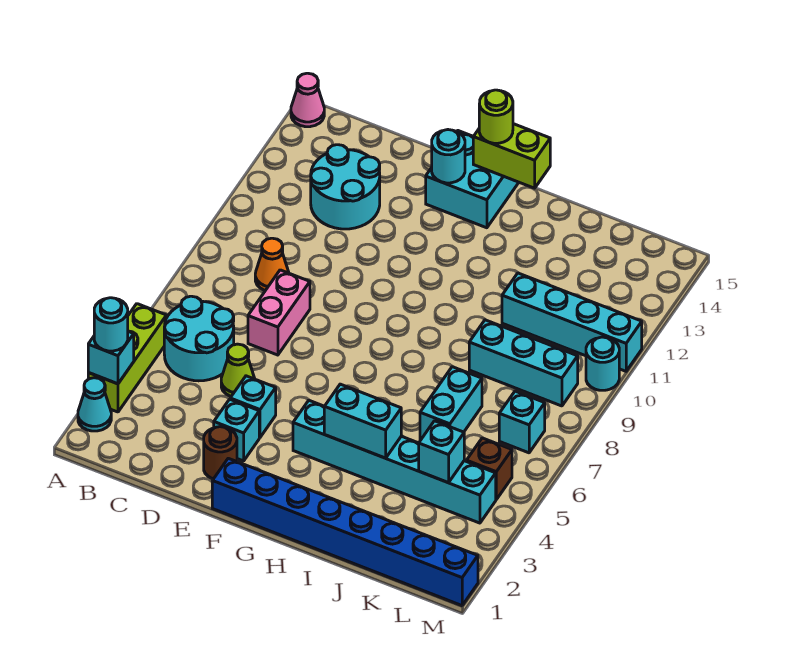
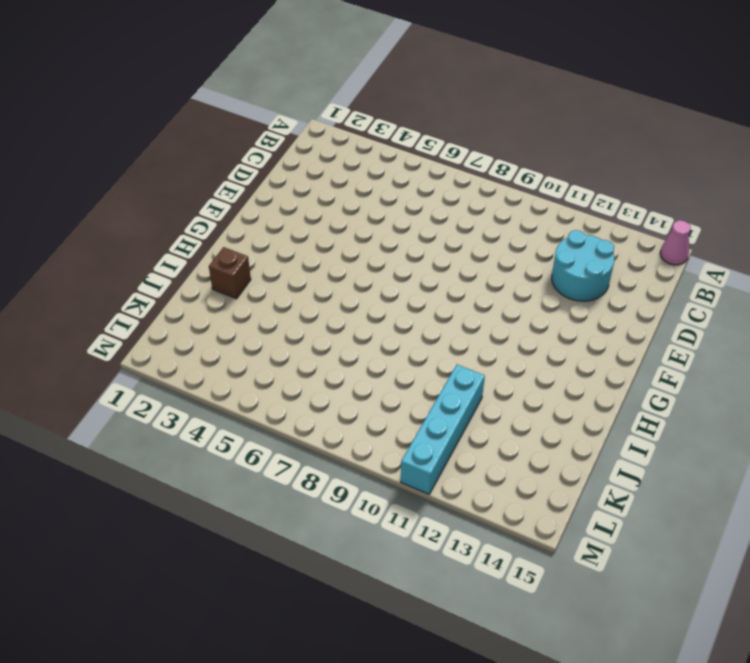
brown 1x1 brick [209,247,251,299] -> brown 1x1 brick moved to [467,438,512,499]
none -> cyan 1x1 cone [78,378,111,431]
none -> lime 1x3 brick [88,304,166,412]
none -> cyan 2x2 round brick [164,296,234,381]

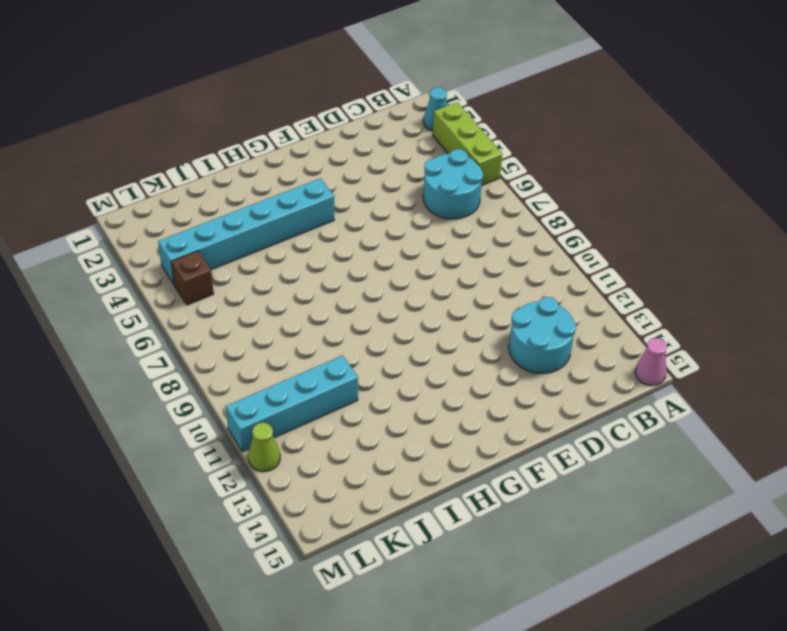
lime 1x1 cone [248,423,280,472] -> lime 1x1 cone moved to [221,344,255,396]
none -> orange 1x1 cone [255,238,289,291]
none -> pink 1x2 brick [248,270,310,355]
none -> brown 1x1 round brick [204,427,237,479]

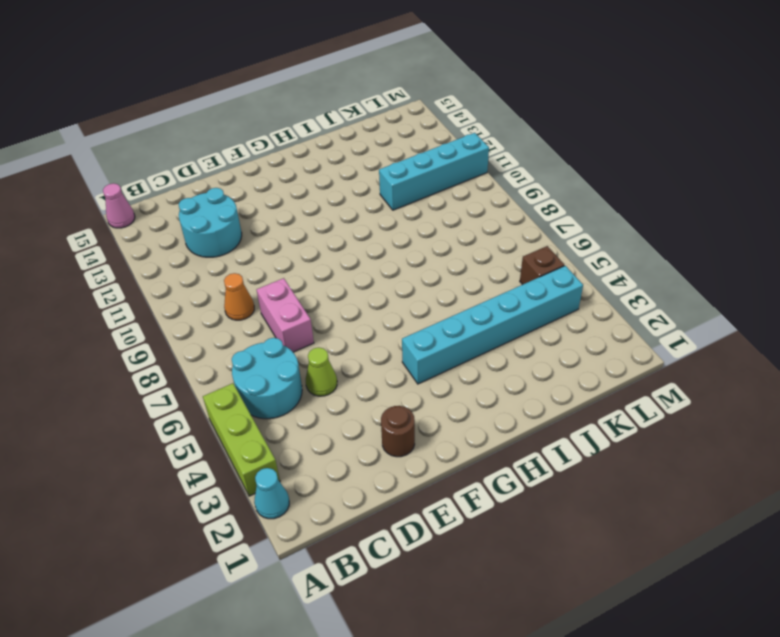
none -> cyan 1x1 brick [214,399,259,461]
none -> cyan 1x1 brick [230,376,276,437]
none -> blue 1x8 brick [212,458,478,606]

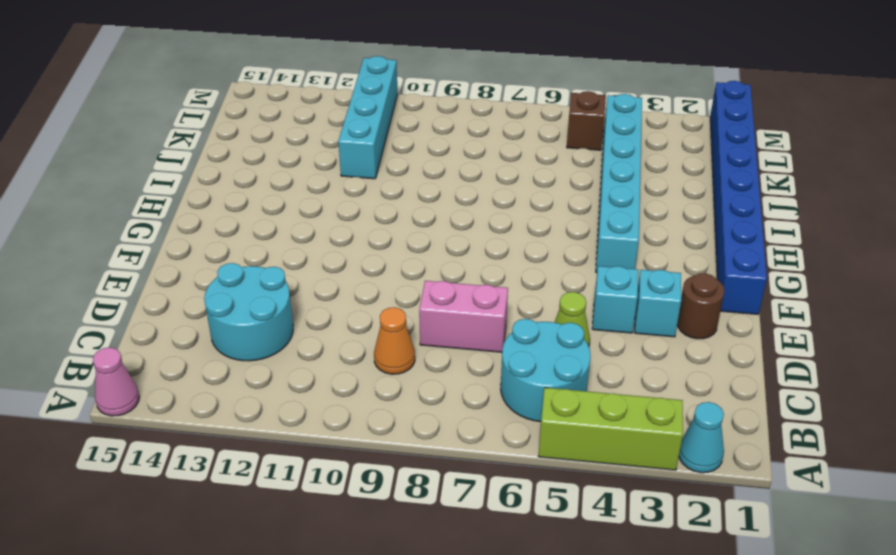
none -> cyan 2x2 brick [426,131,519,228]
none -> cyan 1x2 brick [420,367,482,440]
none -> cyan 1x3 brick [469,320,578,406]

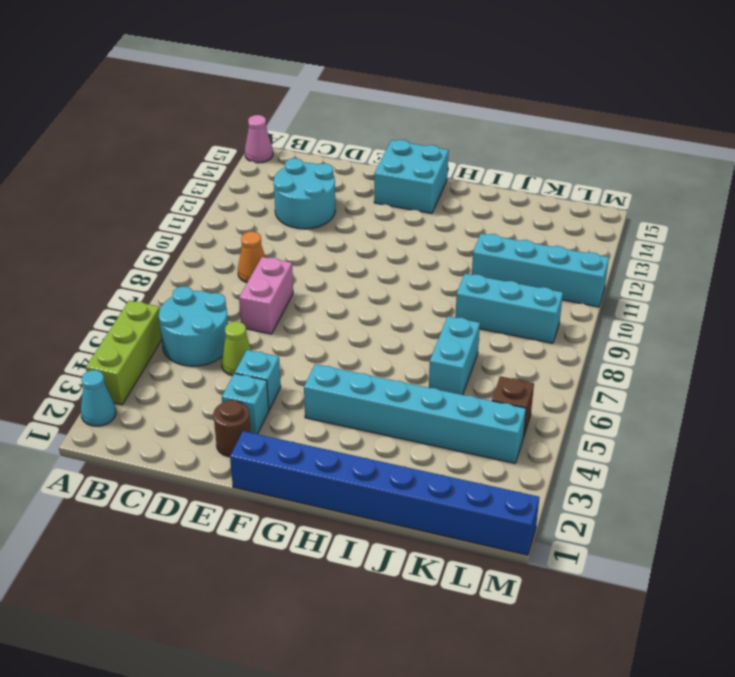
none -> cyan 1x1 brick [499,391,545,453]
none -> cyan 1x1 round brick [586,337,619,390]
none -> cyan 1x1 brick [88,332,134,384]

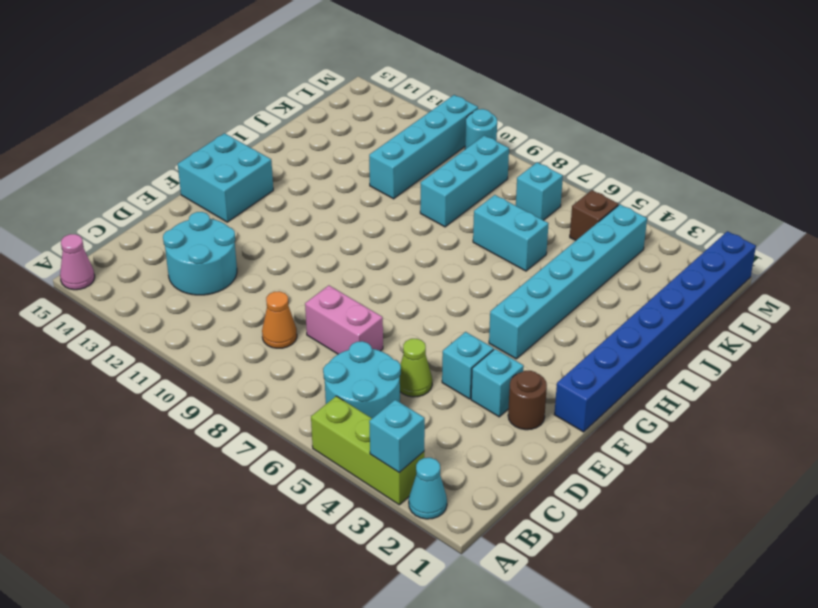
none -> cyan 1x1 round brick [432,130,465,183]
none -> lime 1x2 brick [473,124,550,188]
none -> cyan 1x2 brick [324,384,401,458]

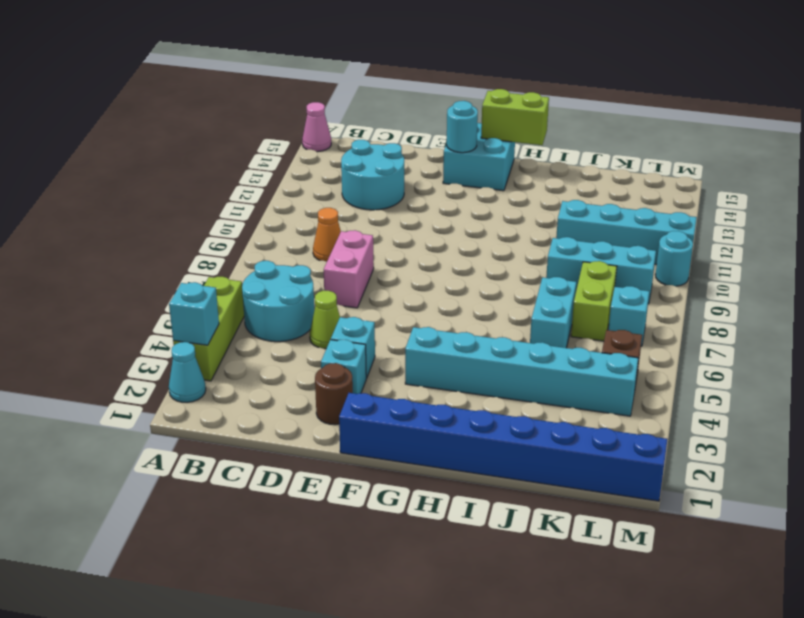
lime 1x2 brick [571,261,617,341] -> none
none -> cyan 1x2 brick [324,384,401,458]
none -> cyan 1x1 brick [419,421,464,483]
none -> cyan 1x1 round brick [94,298,128,351]

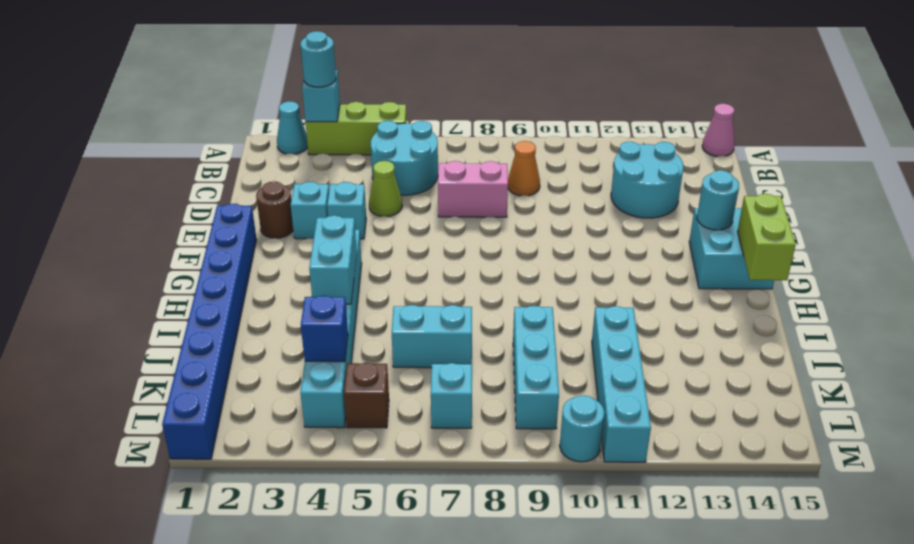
blue 1x1 brick [301,295,348,362] -> cyan 1x1 brick [419,421,464,483]
none -> lime 1x1 round brick [479,90,513,143]

